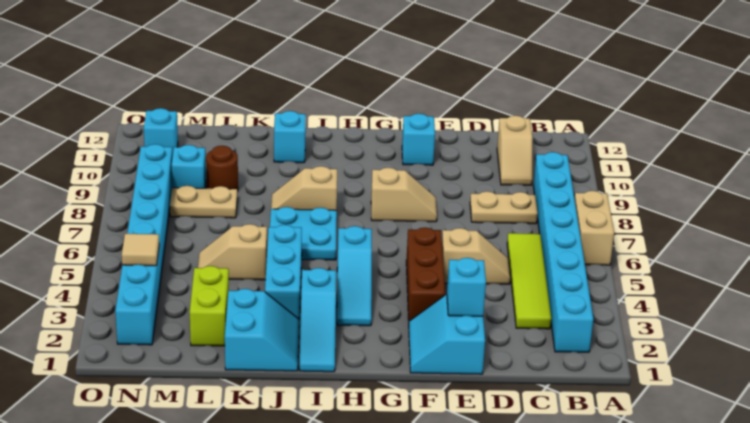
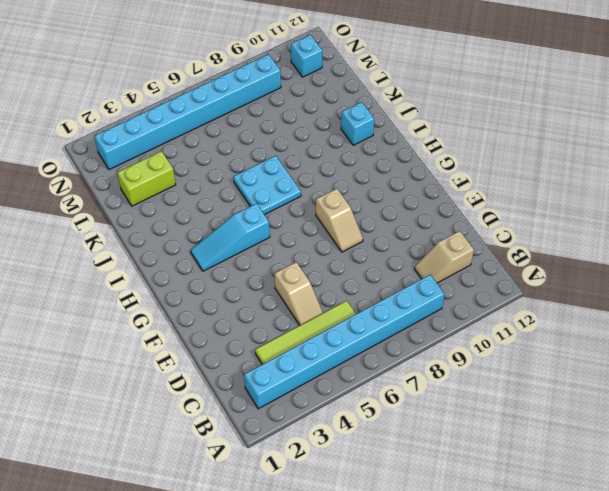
none -> tan 1x2 brick [575,191,614,265]
none -> tan 1x2 plate [470,191,538,224]
none -> cyan 2x2 slope [409,295,485,374]

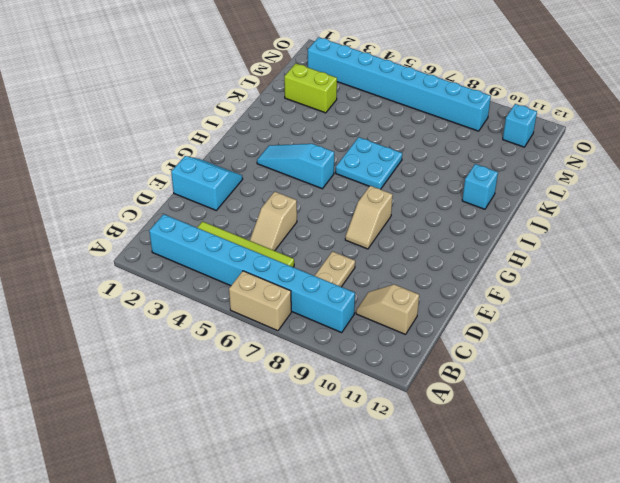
none -> brown 1x3 brick [406,228,445,321]
none -> cyan 1x1 brick [402,114,435,165]
none -> cyan 1x3 slope [299,268,336,372]

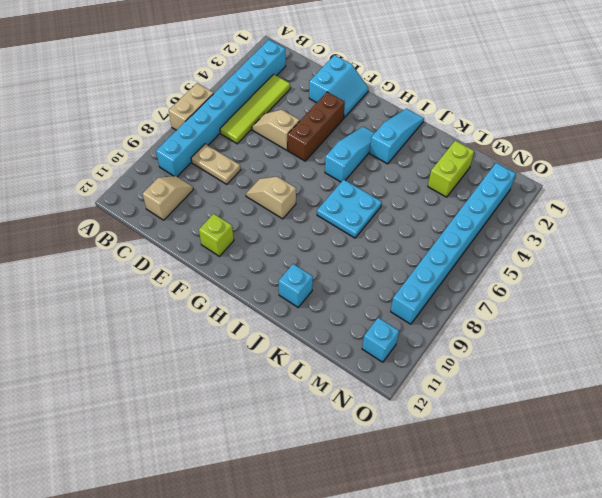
lime 1x1 brick [199,214,234,256] -> cyan 1x1 brick [402,114,435,165]
none -> tan 1x2 slope [271,166,337,210]
none -> cyan 2x2 slope [225,289,299,371]
none -> cyan 1x3 brick [265,225,302,319]

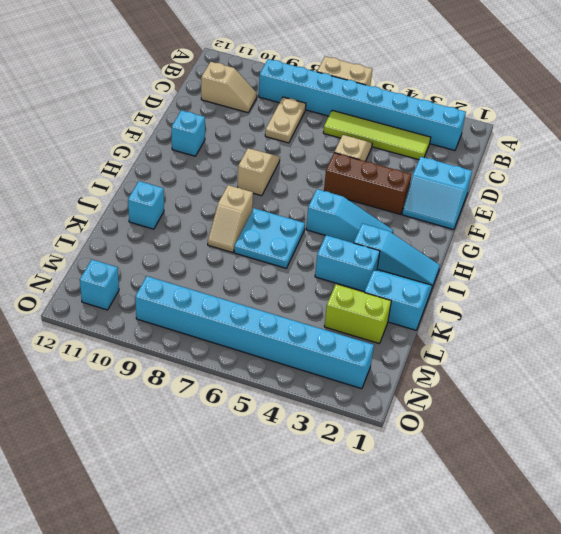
cyan 1x2 brick [315,235,380,292] -> cyan 1x3 brick [265,225,302,319]
none -> tan 1x2 slope [198,224,267,280]
none -> tan 1x2 plate [170,186,237,218]
none -> brown 1x1 round brick [206,146,238,191]

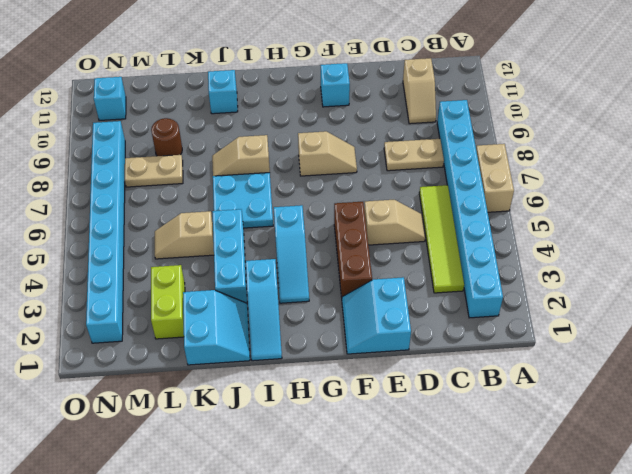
none -> cyan 1x1 brick [172,145,206,188]
none -> cyan 1x1 brick [447,258,486,316]
none -> tan 1x1 tile [122,234,159,266]

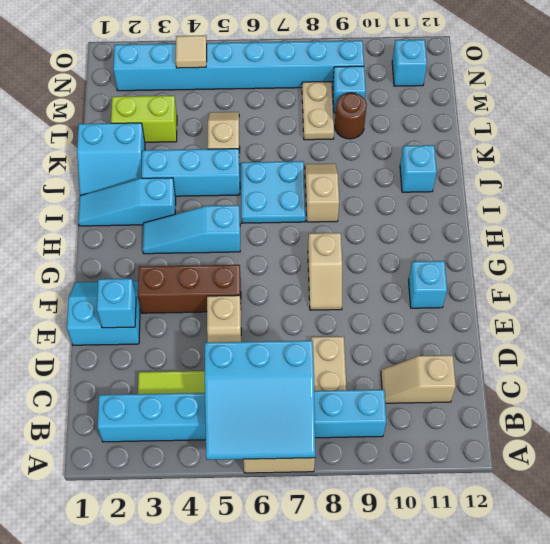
cyan 3x3 slope [205,341,315,460] -> none

